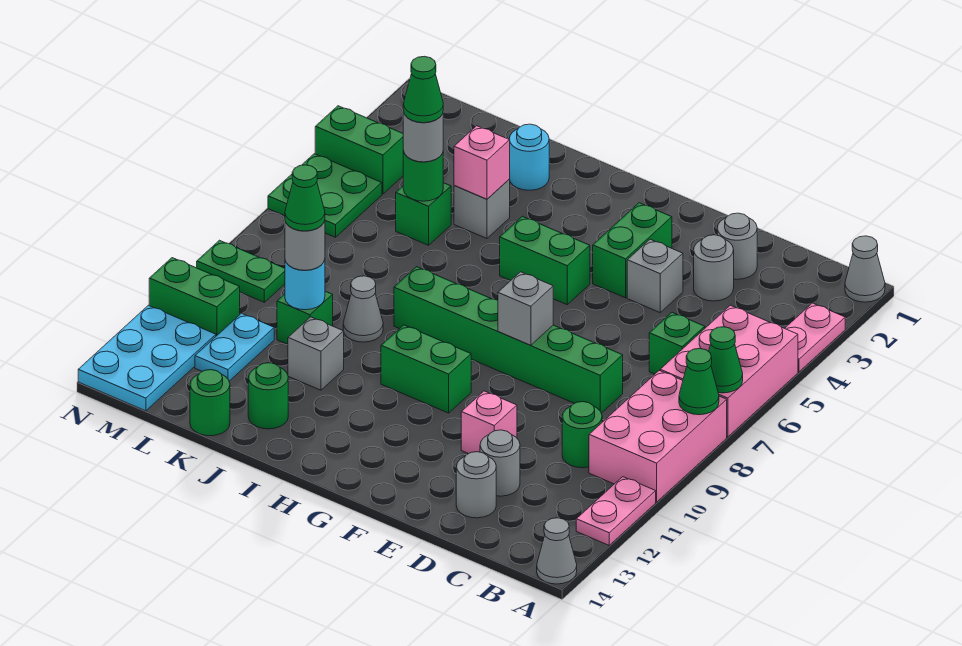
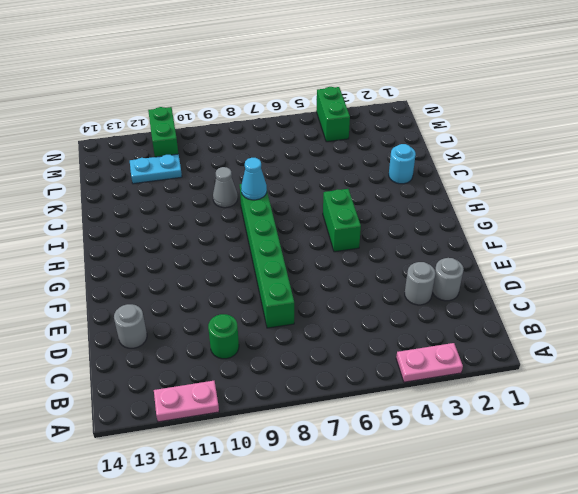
cyan 1x1 cone [241,158,267,200] -> none
none -> grey 1x1 cone [845,236,885,302]
none -> pink 2x3 brick [660,305,798,437]
none -> pink 2x3 brick [589,371,727,502]
none -> grey 1x1 cone [537,518,577,584]

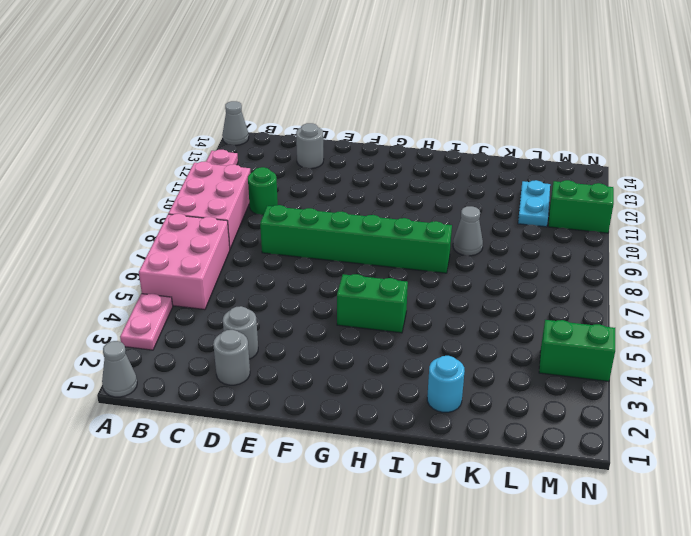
none -> green 1x1 brick [649,312,705,374]
none -> grey 1x1 round brick [480,430,520,496]
none -> grey 1x1 brick [627,239,683,312]
none -> pink 1x1 brick [461,391,517,454]

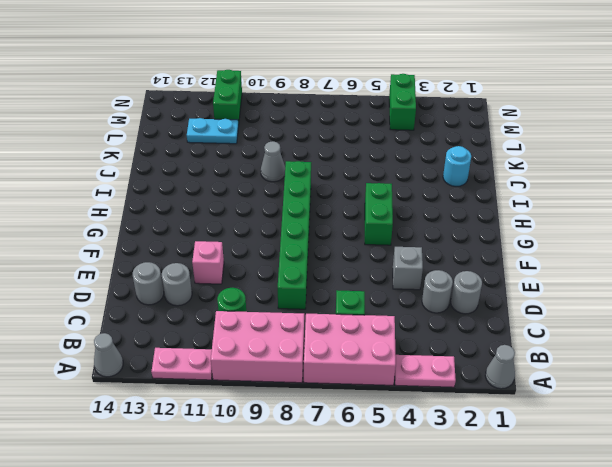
none -> green 1x2 brick [593,203,672,298]
none -> green 1x2 brick [381,325,471,413]
none -> grey 1x1 brick [454,179,510,238]
none -> grey 1x1 brick [288,317,344,390]

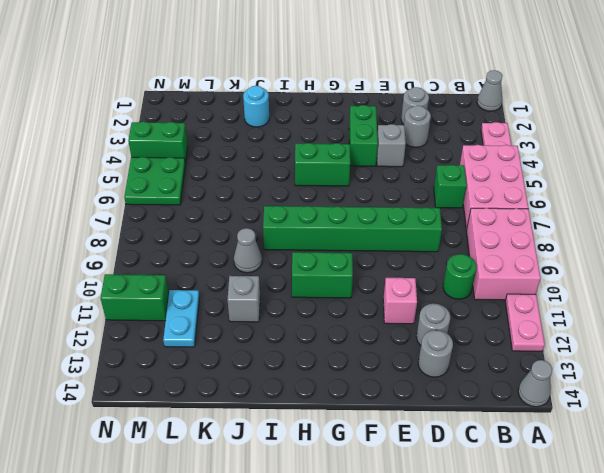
none -> grey 1x1 brick [454,179,510,238]
none -> green 1x1 round brick [248,363,288,429]
none -> green 1x1 brick [396,183,451,245]
none -> green 1x1 brick [277,291,333,344]

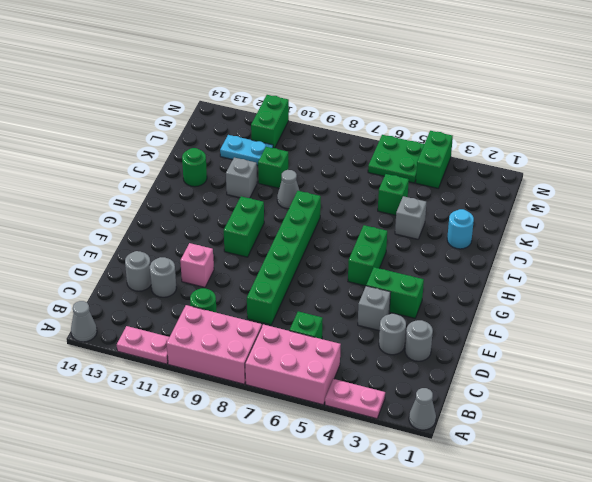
none -> green 1x1 round brick [190,370,230,436]
none -> green 1x2 plate [197,240,285,302]
none -> cyan 2x3 plate [78,305,216,411]
none -> green 1x1 cone [709,327,743,393]

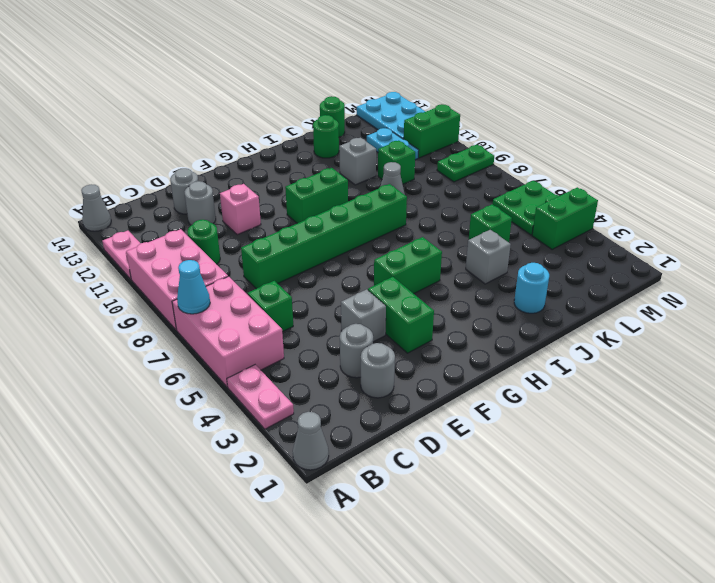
cyan 1x1 cone [177,260,210,314] -> green 1x1 cone [709,327,743,393]
none -> green 1x1 cone [679,349,719,415]
none -> grey 1x1 brick [498,272,553,345]
none -> pink 1x1 brick [454,126,510,199]
none -> green 1x1 round brick [403,151,443,201]

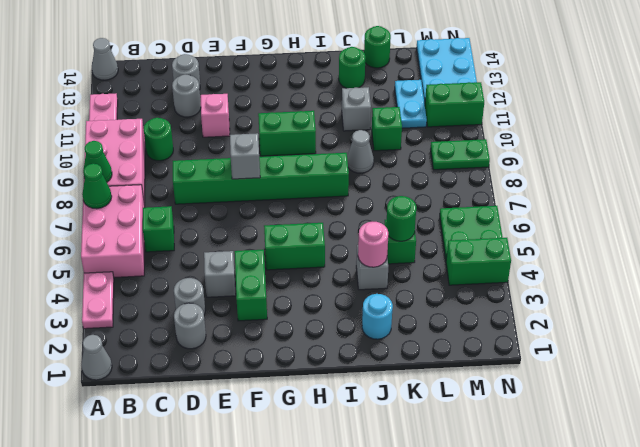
pink 1x1 round brick [358,222,388,267] -> pink 1x1 brick [454,126,510,199]
none -> cyan 1x1 round brick [285,259,325,310]
none -> grey 1x1 round brick [403,111,443,162]
none -> grey 1x1 round brick [285,220,325,270]
none -> green 1x1 cone [403,56,443,123]

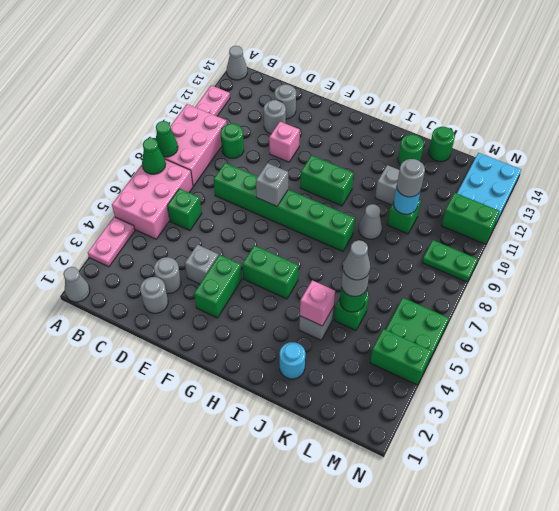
grey 1x1 cone [343,240,370,280] -> green 1x1 cone [403,56,443,123]
none -> cyan 1x2 plate [195,313,274,381]
none -> green 1x1 cone [285,165,325,231]

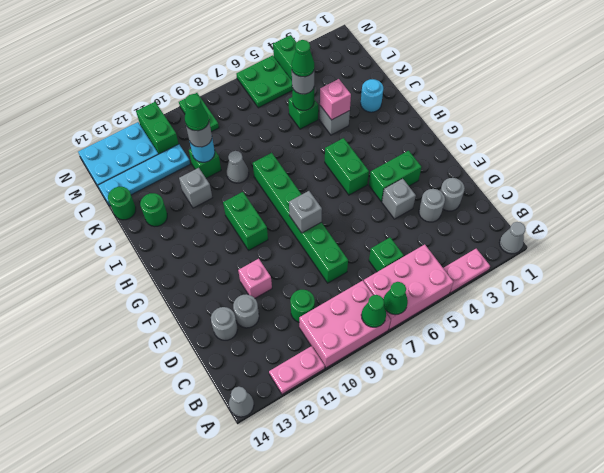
cyan 1x4 plate [98,144,190,206] -> cyan 1x2 plate [195,313,274,381]

